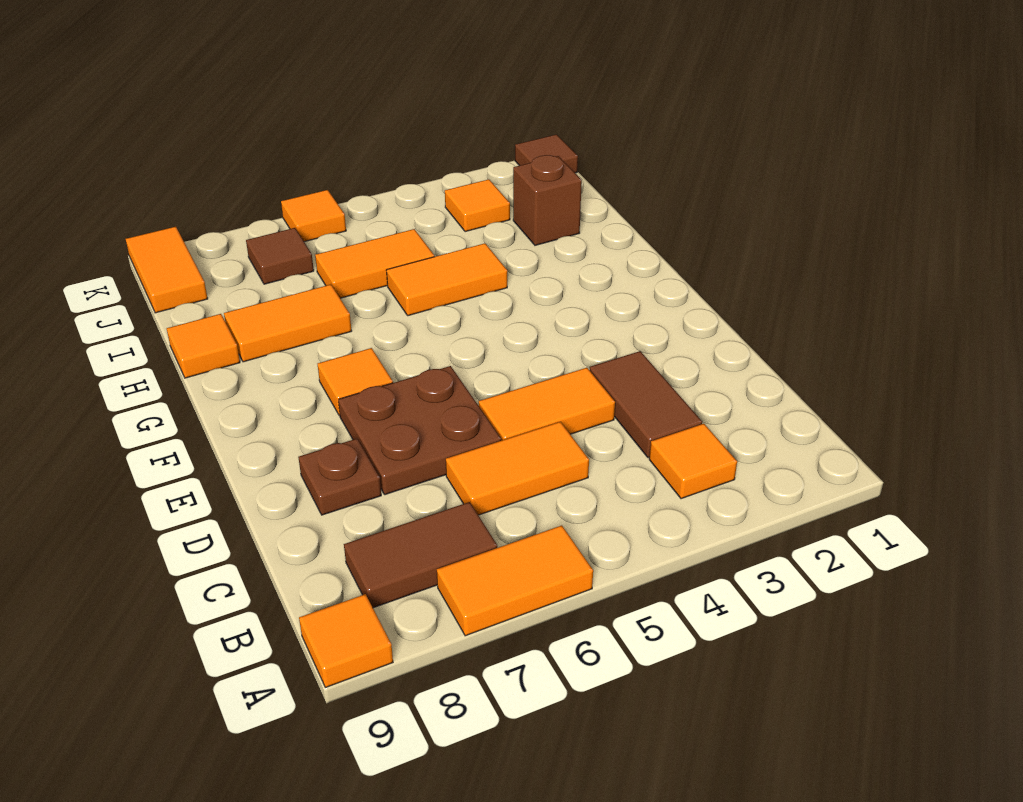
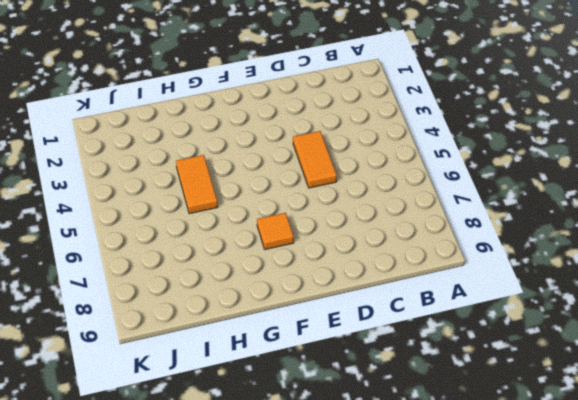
none -> orange 1x2 tile [437,525,593,636]
none -> orange 1x1 tile [299,594,393,688]
none -> orange 1x1 tile [649,424,737,499]

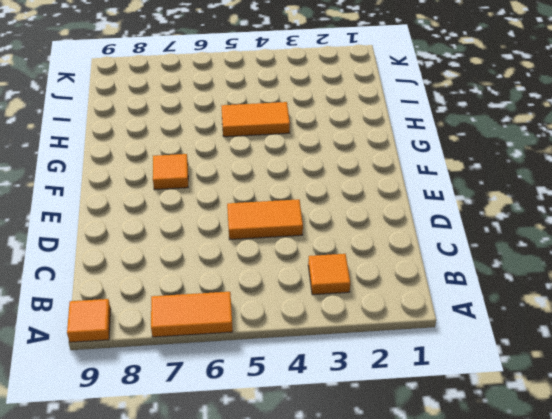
none -> brown 1x2 tile [344,502,497,608]
none -> brown 1x2 tile [590,351,702,457]
none -> orange 1x2 tile [446,422,589,515]

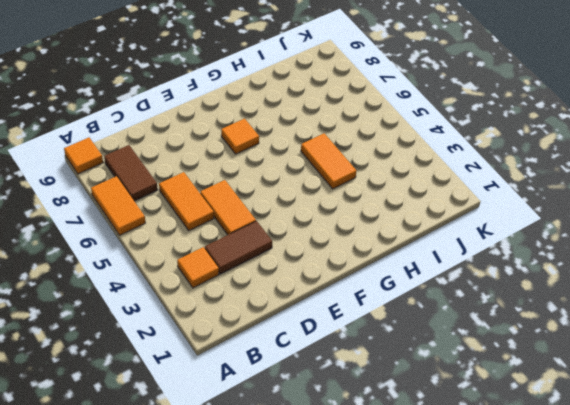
none -> brown 2x2 plate [338,366,501,495]
none -> brown 1x1 plate [298,439,381,515]
none -> orange 1x2 tile [224,285,352,362]

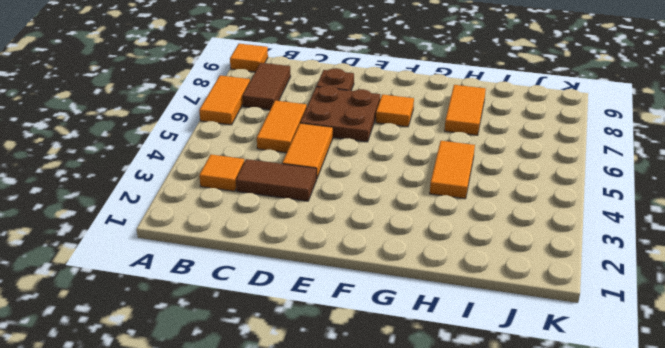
none -> orange 1x1 tile [167,314,240,378]
none -> brown 1x1 brick [513,155,582,245]
none -> orange 1x2 tile [315,229,434,298]

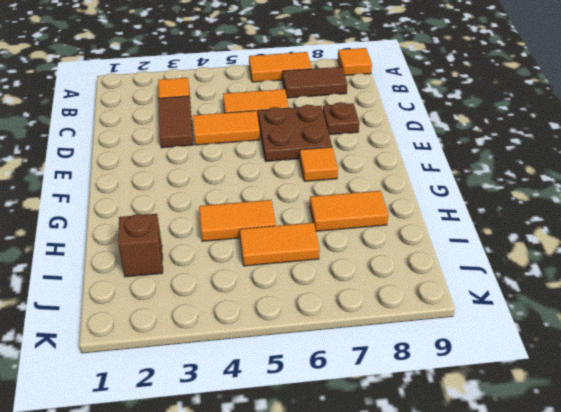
none -> orange 1x1 tile [167,314,240,378]
none -> orange 1x1 tile [445,179,510,232]
none -> brown 1x1 tile [246,228,314,284]

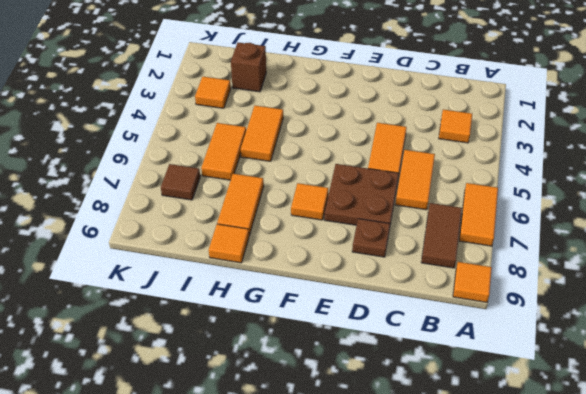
none -> brown 1x2 tile [590,351,702,457]
none -> orange 1x2 tile [126,227,208,313]
none -> brown 1x1 tile [515,134,578,173]

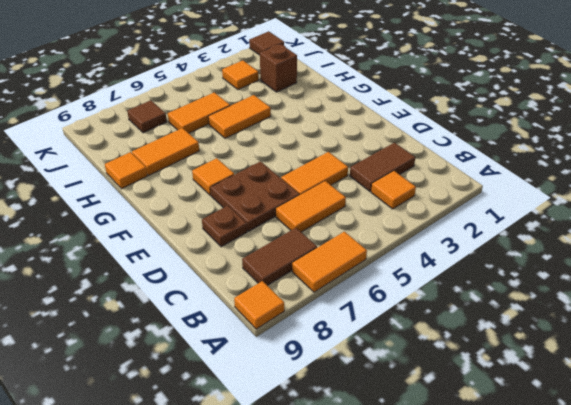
brown 1x2 tile [350,143,415,192] -> brown 1x2 tile turned to [590,351,702,457]
none -> orange 1x2 tile [126,227,208,313]
none -> orange 1x1 tile [281,190,346,242]

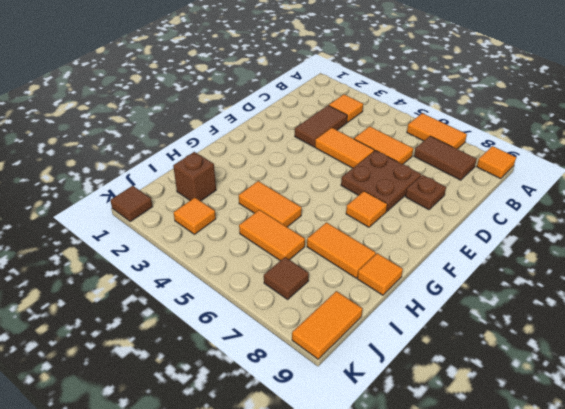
none -> orange 1x1 tile [281,190,346,242]

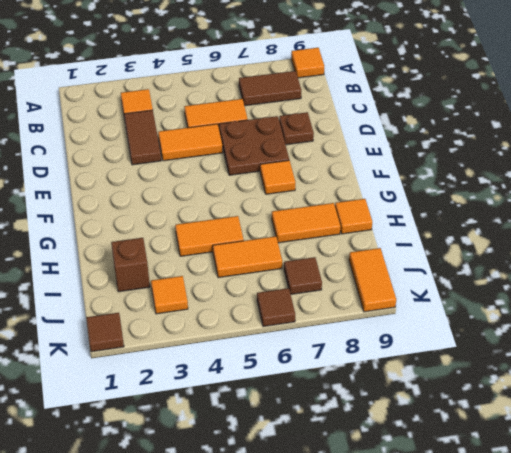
brown 1x1 tile [257,288,295,327] -> orange 1x1 tile [281,190,346,242]
none -> orange 1x2 tile [437,525,593,636]

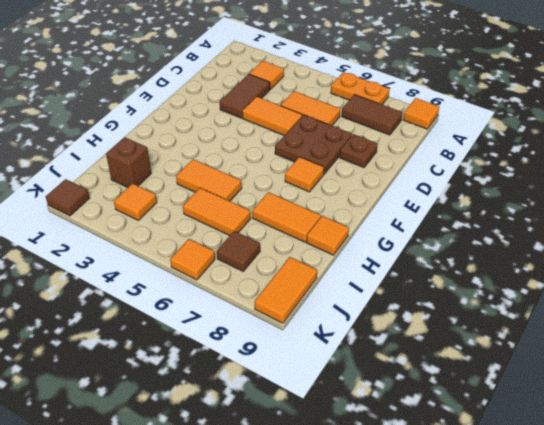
orange 1x2 plate [331,72,390,104] -> orange 1x2 tile [437,525,593,636]

